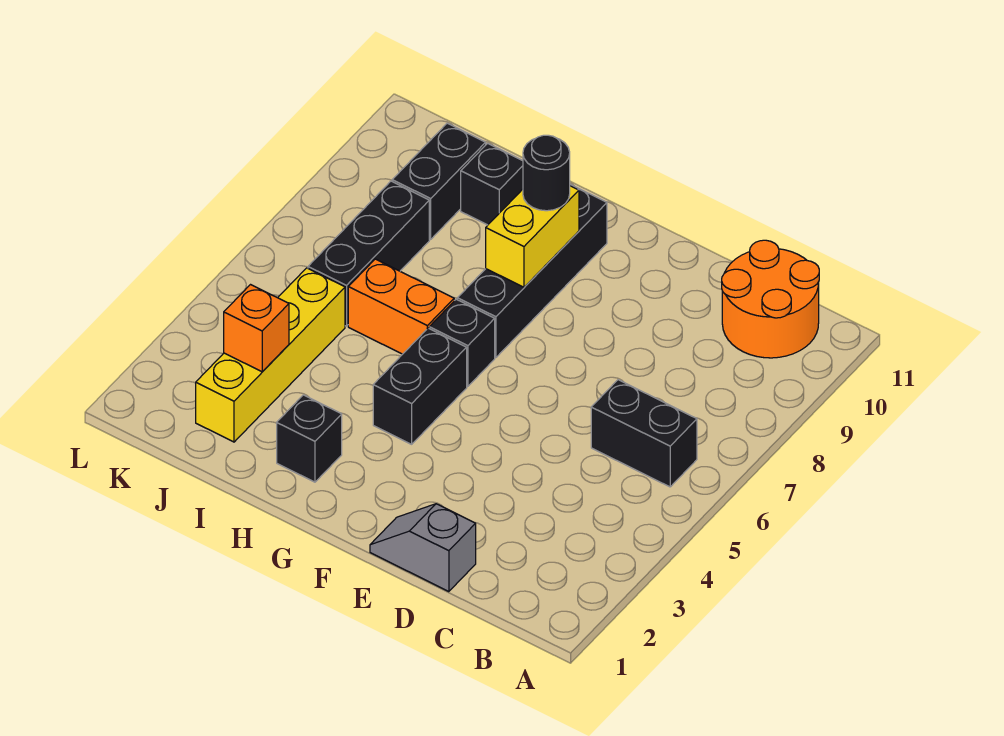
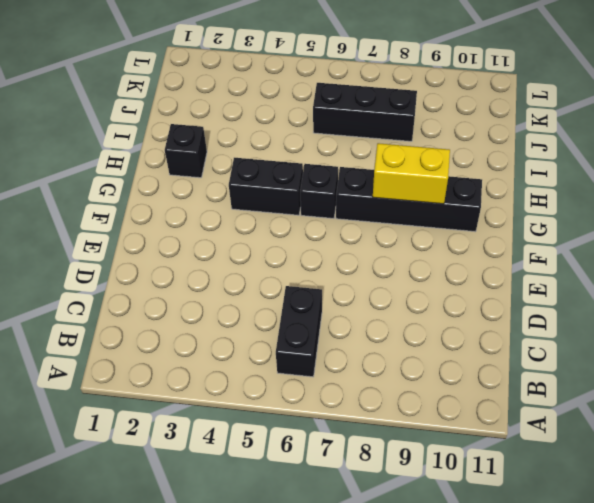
none -> orange 2x2 round brick [722,240,819,358]
none -> grey 1x2 slope [370,504,476,592]
none -> orange 1x2 brick [348,259,454,354]

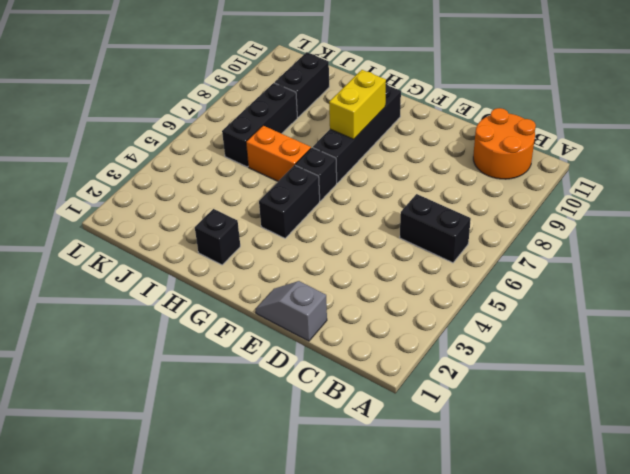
none -> black 1x1 brick [461,143,523,225]
none -> yellow 1x4 brick [196,268,345,442]
none -> orange 1x1 brick [224,285,289,372]

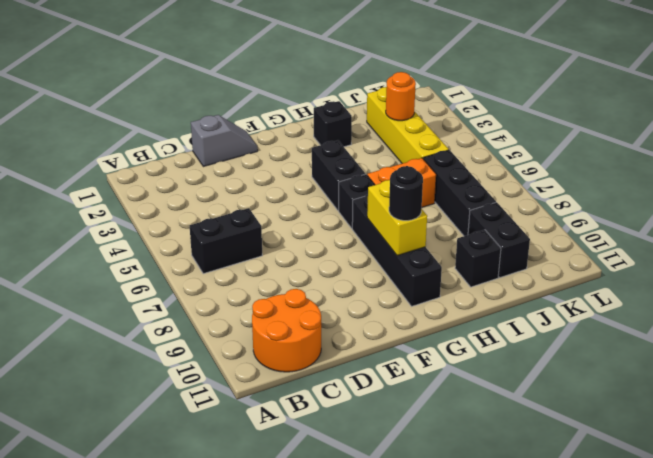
orange 1x1 round brick [386,72,416,121] -> orange 1x1 brick [224,285,289,372]

